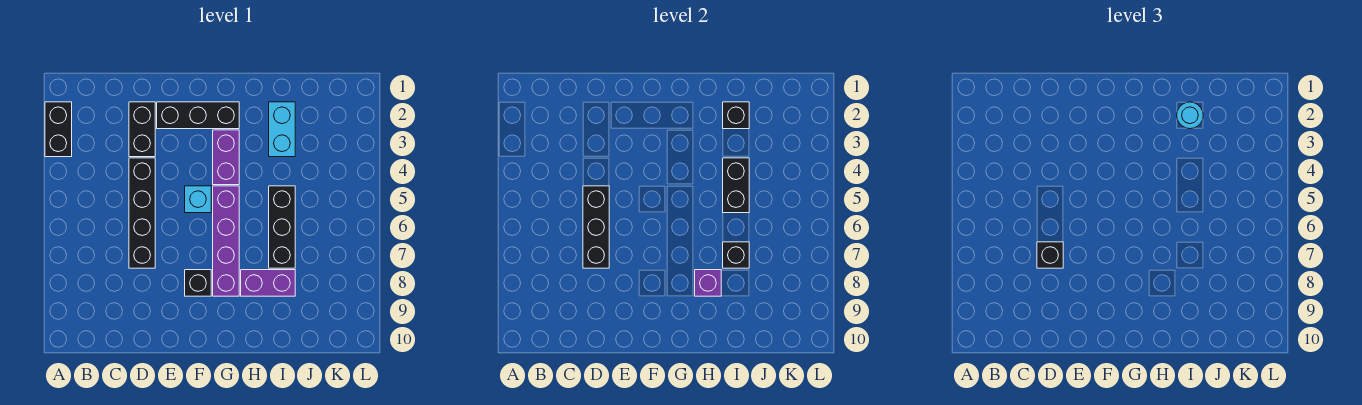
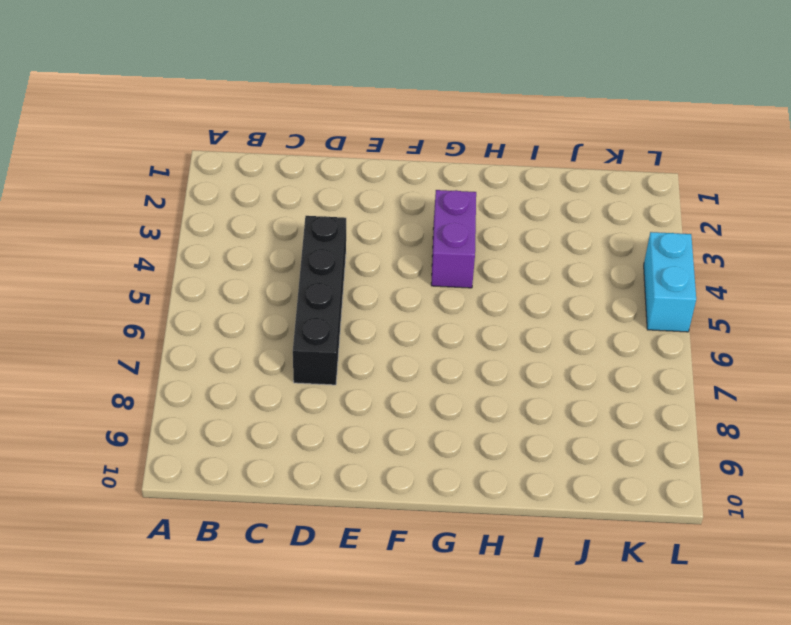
cyan 1x2 brick [644,232,696,332] -> cyan 1x2 brick moved to [269,102,295,157]
none -> black 1x2 brick [45,102,72,157]
none -> black 1x2 brick [129,102,155,157]
none -> black 1x3 brick [157,102,239,129]

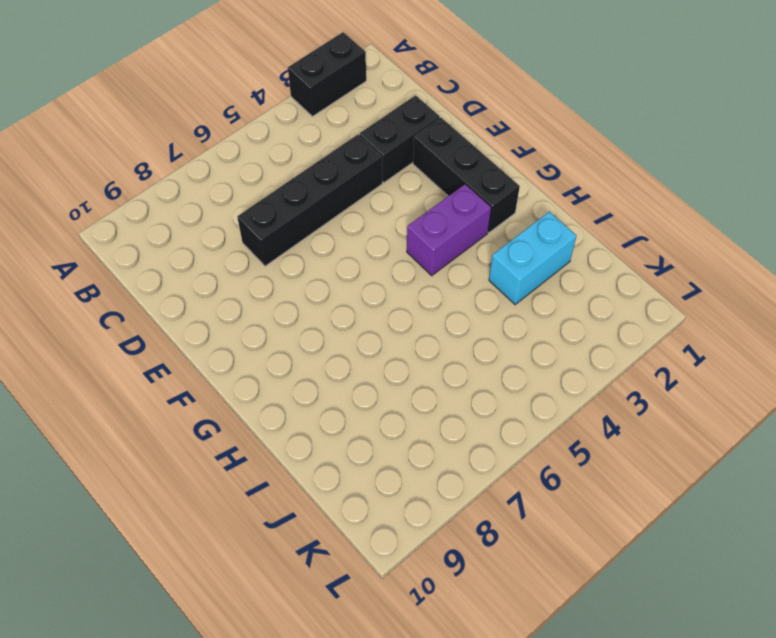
none -> cyan 1x1 brick [185,186,211,213]
none -> black 1x1 brick [185,270,211,296]
none -> purple 1x4 brick [213,186,239,296]

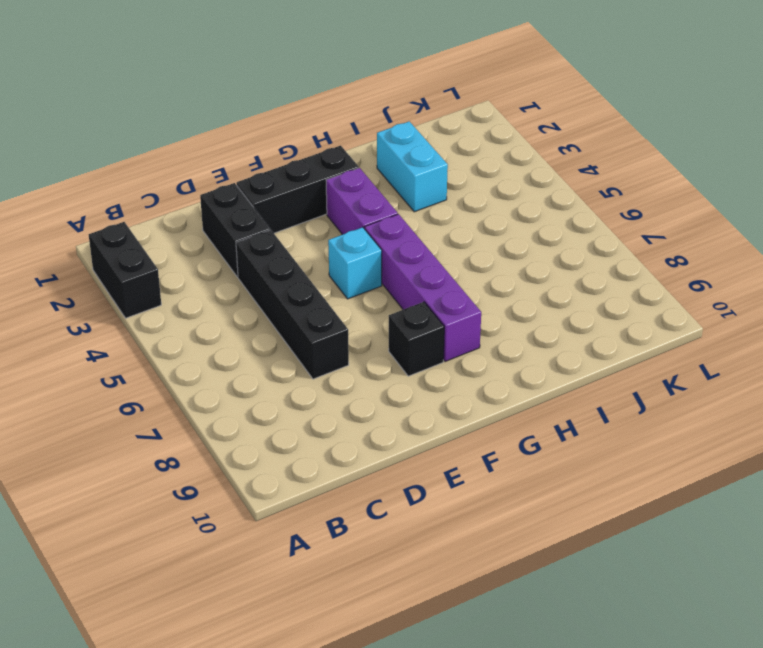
none -> purple 1x2 brick [241,270,295,296]
none -> black 1x3 brick [269,186,295,268]
none -> black 1x3 brick [583,186,609,268]

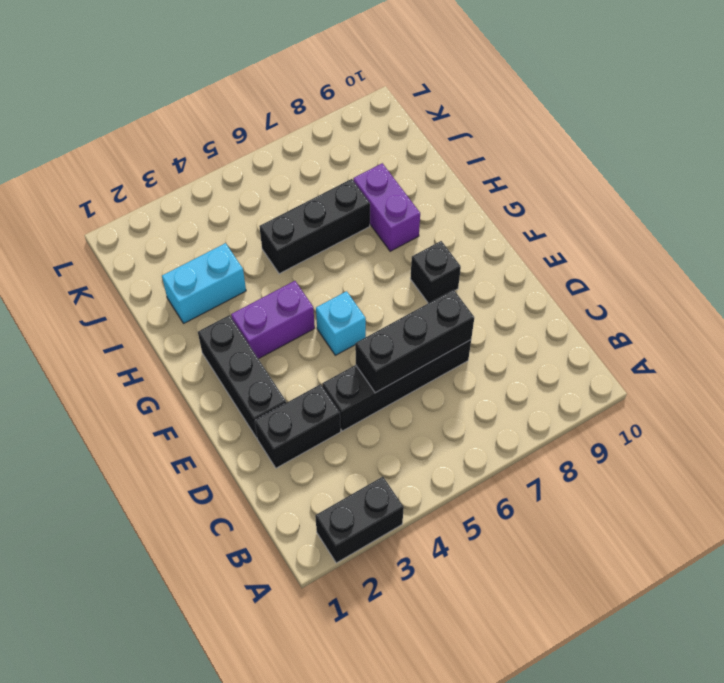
none -> purple 1x4 brick [213,186,239,296]
none -> purple 1x1 brick [695,270,721,296]
none -> black 1x1 brick [723,102,749,129]

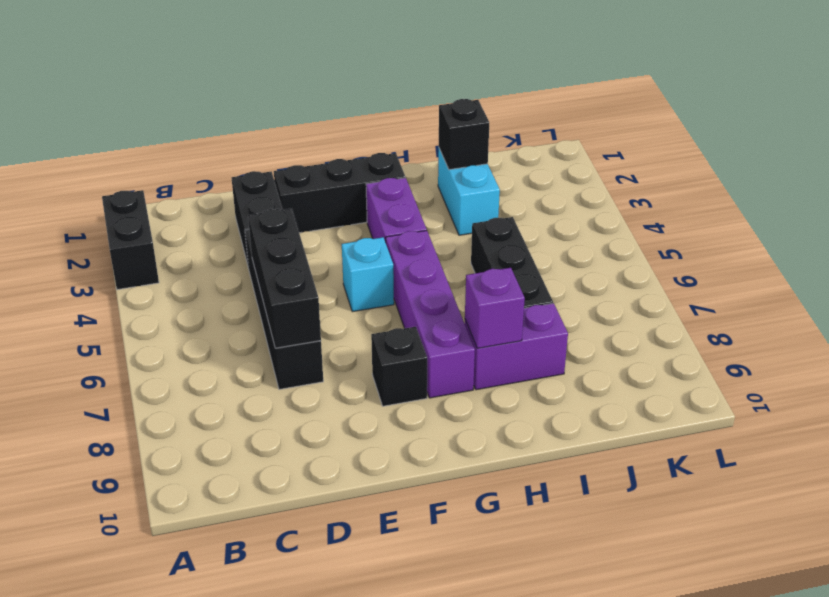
none -> black 1x2 brick [723,158,749,213]
none -> black 1x1 brick [723,242,749,268]
none -> black 1x1 brick [1037,242,1063,268]

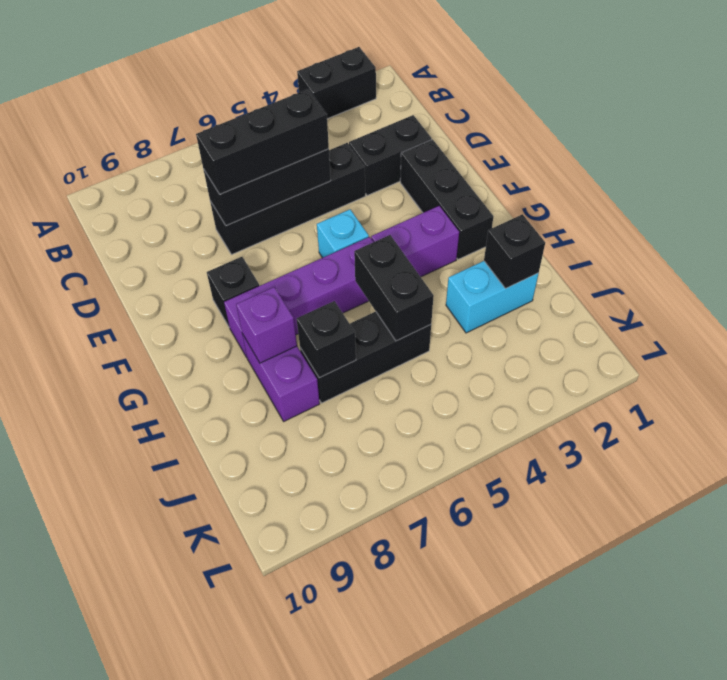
black 1x3 brick [196,89,329,194] -> black 1x1 brick [1037,242,1063,268]
black 1x2 brick [354,235,434,341] -> black 1x2 brick turned to [723,158,749,213]
none -> cyan 1x1 round brick [1177,102,1203,129]

